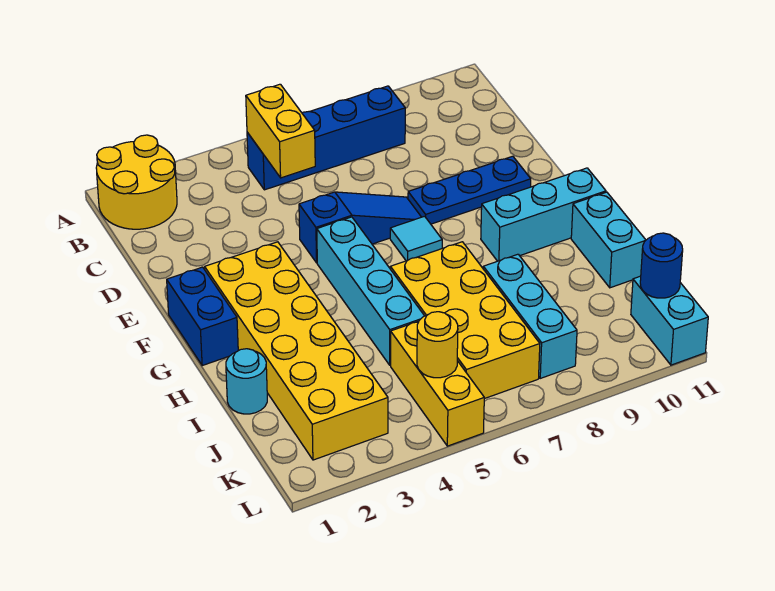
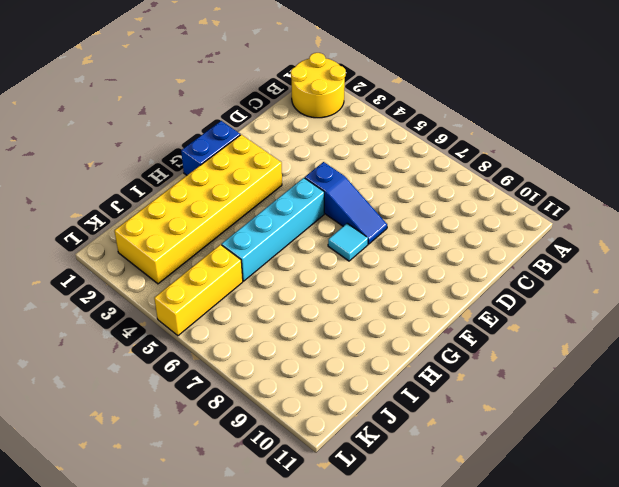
none -> blue 1x4 brick [247,86,405,190]
none -> blue 1x3 plate [408,156,531,224]
none -> cyan 1x3 brick [481,168,606,261]

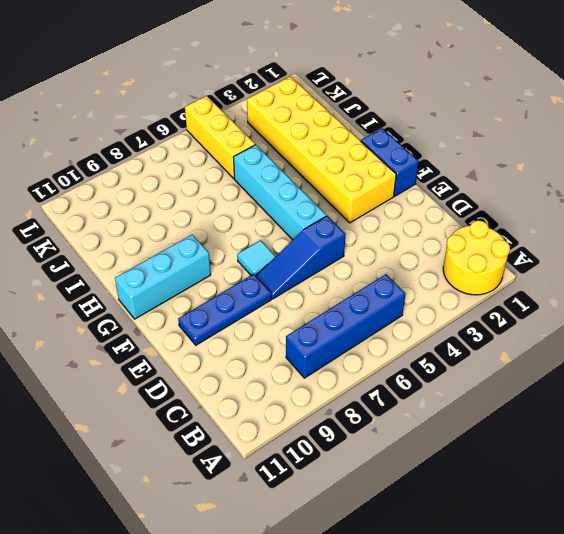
none -> yellow 2x4 brick [390,242,540,399]
none -> cyan 1x2 brick [571,192,646,288]
none -> cyan 1x1 round brick [226,349,267,414]

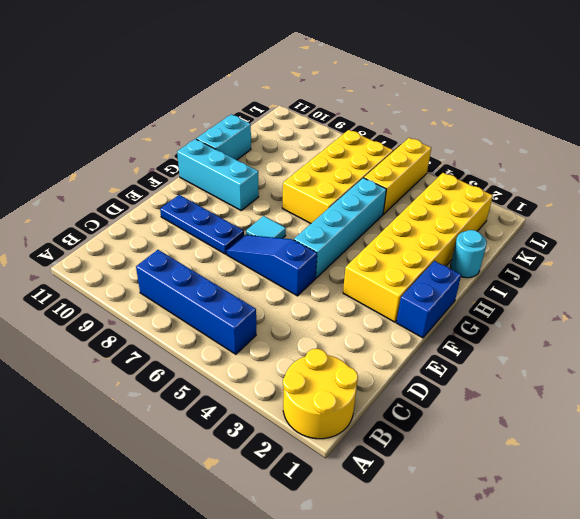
none -> cyan 1x3 brick [483,254,577,378]
none -> cyan 1x2 brick [631,276,708,365]
none -> yellow 1x2 brick [246,84,315,178]

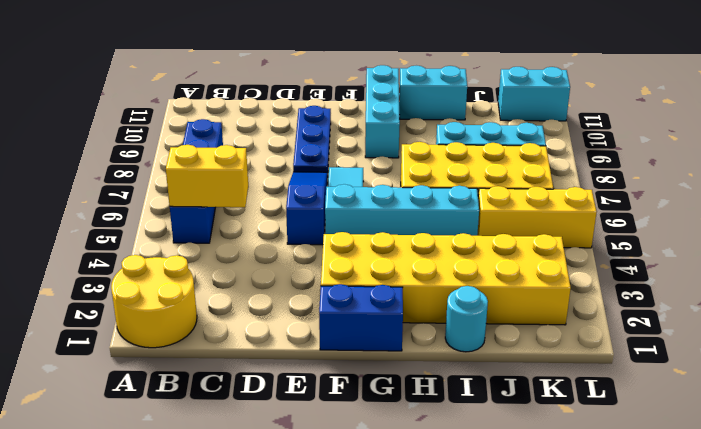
none -> yellow 1x1 round brick [417,312,458,378]
none -> blue 1x1 round brick [640,233,683,298]

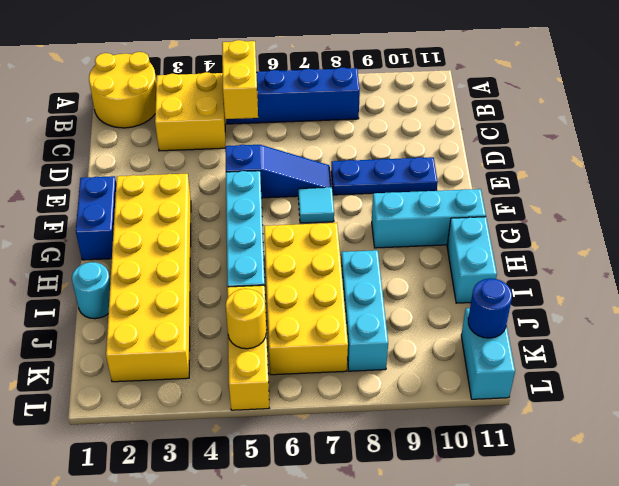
yellow 2x2 brick [155,72,225,151] -> none

